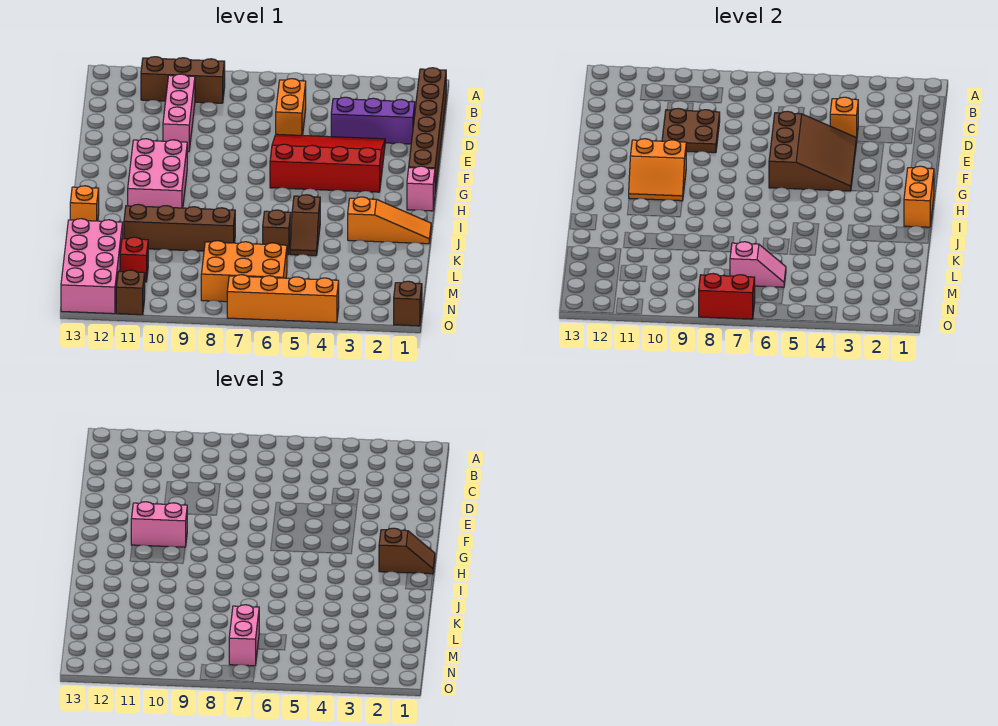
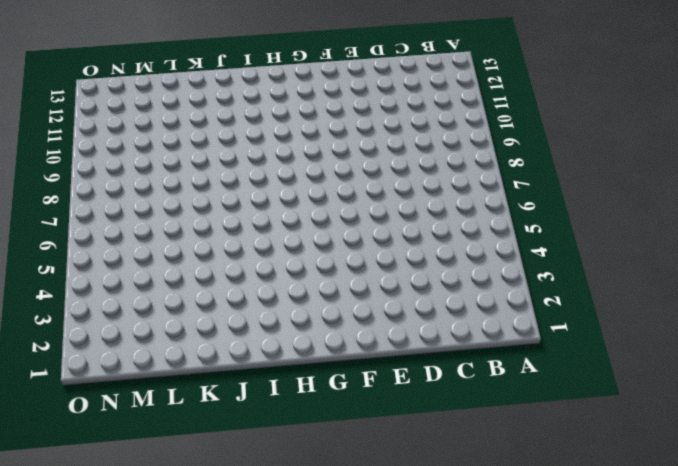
none -> brown 1x6 brick [409,68,446,191]
none -> brown 1x3 brick [141,57,225,103]
none -> orange 1x2 brick [276,79,306,135]

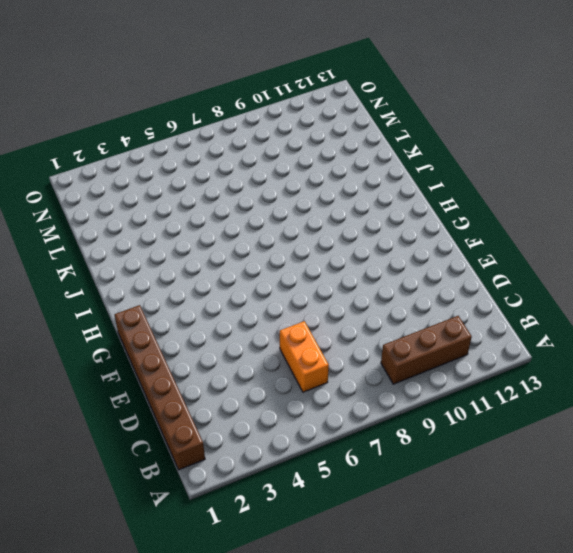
none -> pink 1x3 brick [163,74,195,152]
none -> purple 1x3 brick [331,97,415,144]
none -> red 3x4 slope [270,134,385,192]

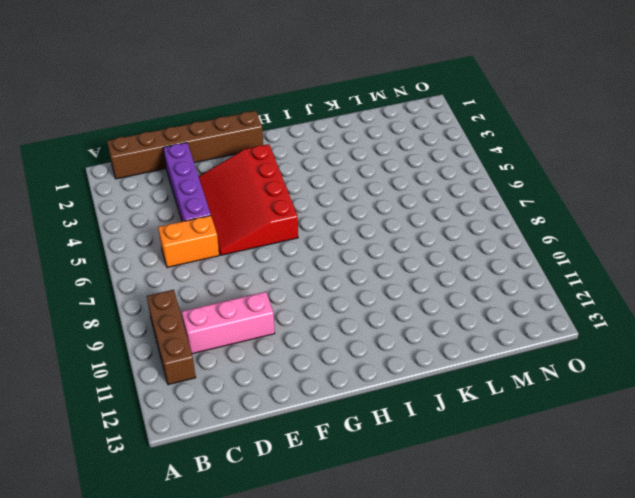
purple 1x4 brick [163,143,211,222] -> purple 1x3 brick [331,97,415,144]
none -> pink 2x3 brick [128,139,187,208]
none -> pink 1x1 brick [407,166,435,211]
none -> orange 1x3 slope [348,197,431,244]

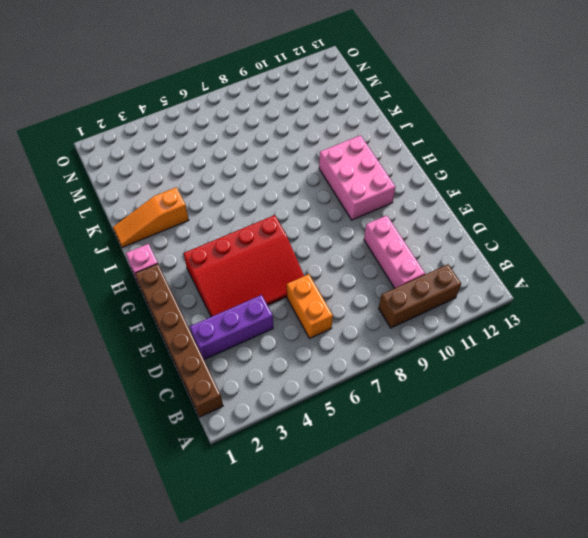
none -> brown 1x2 slope [290,195,320,256]
none -> orange 1x1 brick [70,186,99,221]
none -> brown 1x1 brick [263,210,291,255]

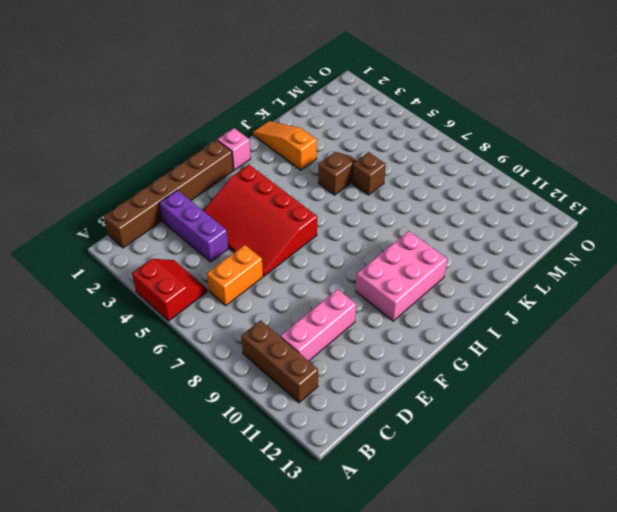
red 2x2 slope [132,259,207,321] -> none
none -> orange 1x1 brick [70,186,99,221]
none -> brown 1x4 brick [124,204,235,251]
none -> pink 2x4 brick [61,219,123,314]

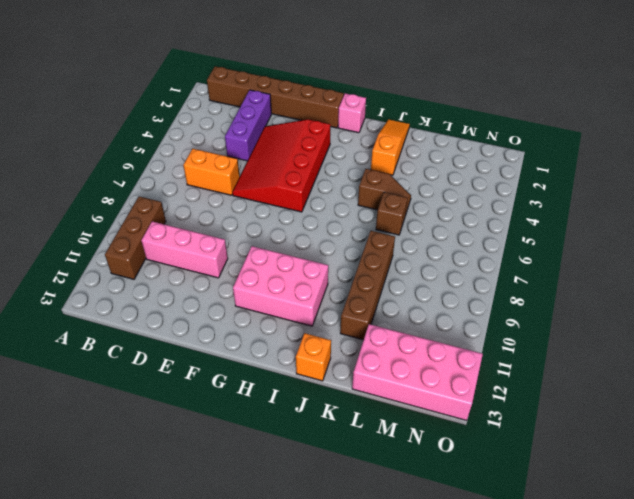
none -> orange 2x3 brick [201,241,287,302]
none -> red 1x1 brick [120,237,148,282]
none -> brown 1x1 brick [394,281,422,326]

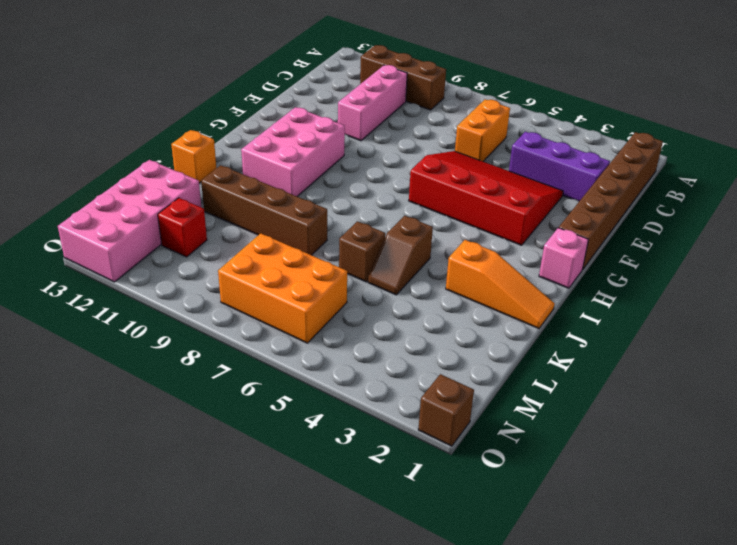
none -> orange 1x4 brick [227,275,339,323]
none -> brown 1x1 brick [116,270,145,315]
none -> orange 1x1 brick [830,97,858,138]

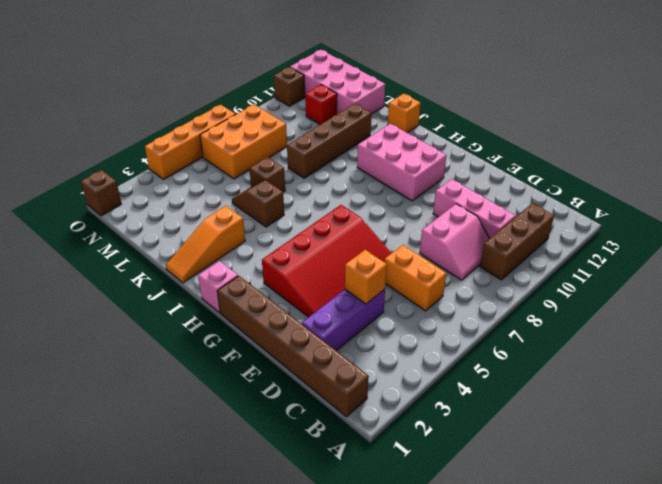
pink 2x2 slope [420,204,490,280] -> none
none -> brown 2x2 plate [662,108,720,153]
none -> brown 3x3 slope [769,111,857,191]
none -> orange 2x2 slope [629,139,686,201]

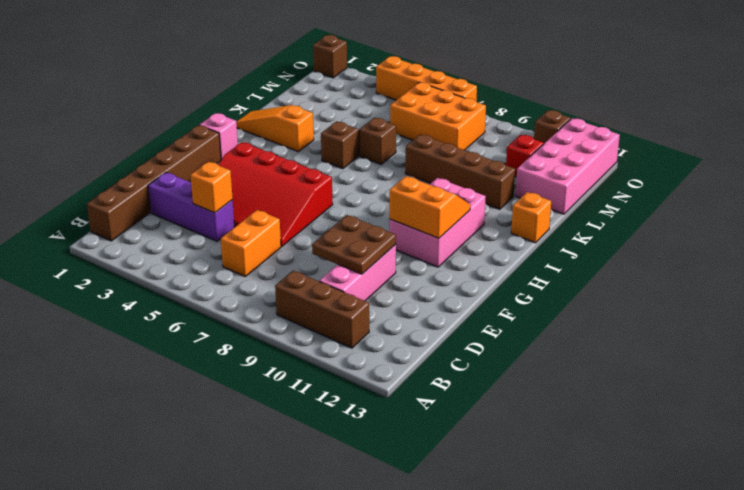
none -> brown 3x3 slope [769,111,857,191]
none -> orange 1x2 brick [904,166,934,227]
none -> pink 1x2 slope [730,242,786,287]

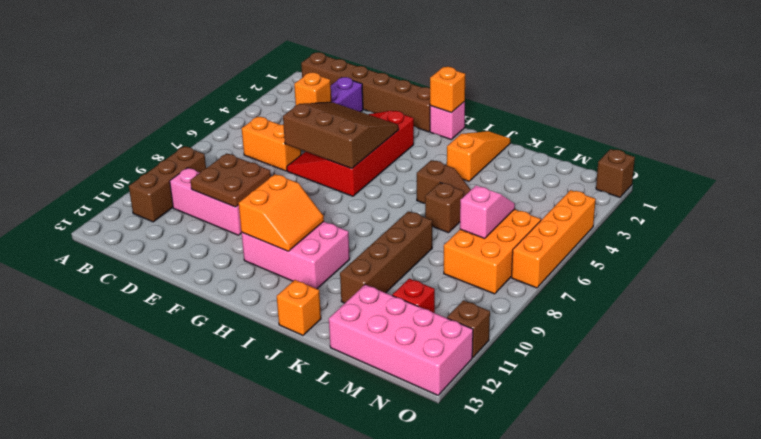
orange 1x1 brick [430,67,465,113] -> orange 1x2 brick [904,166,934,227]
none -> red 1x2 brick [699,274,755,319]
none -> pink 1x2 brick [131,502,187,547]
none -> brown 1x2 slope [379,528,435,574]

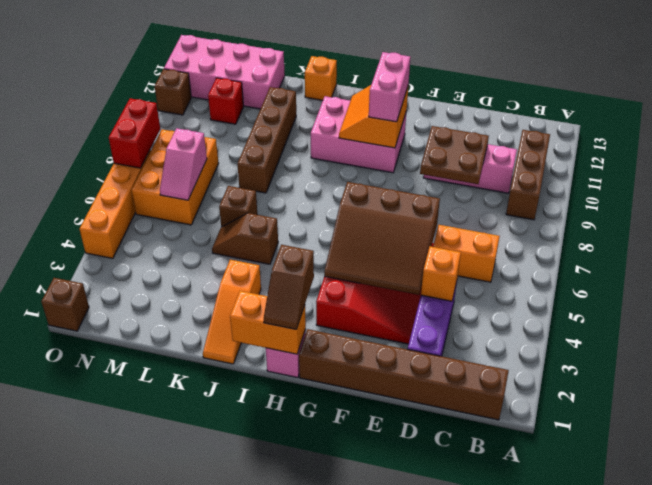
none -> pink 1x2 brick [229,605,259,666]

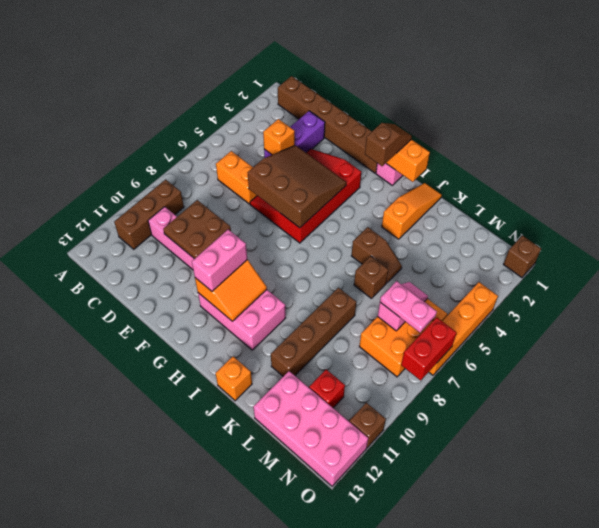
pink 1x2 plate [380,281,437,333] -> pink 1x2 brick [229,605,259,666]

